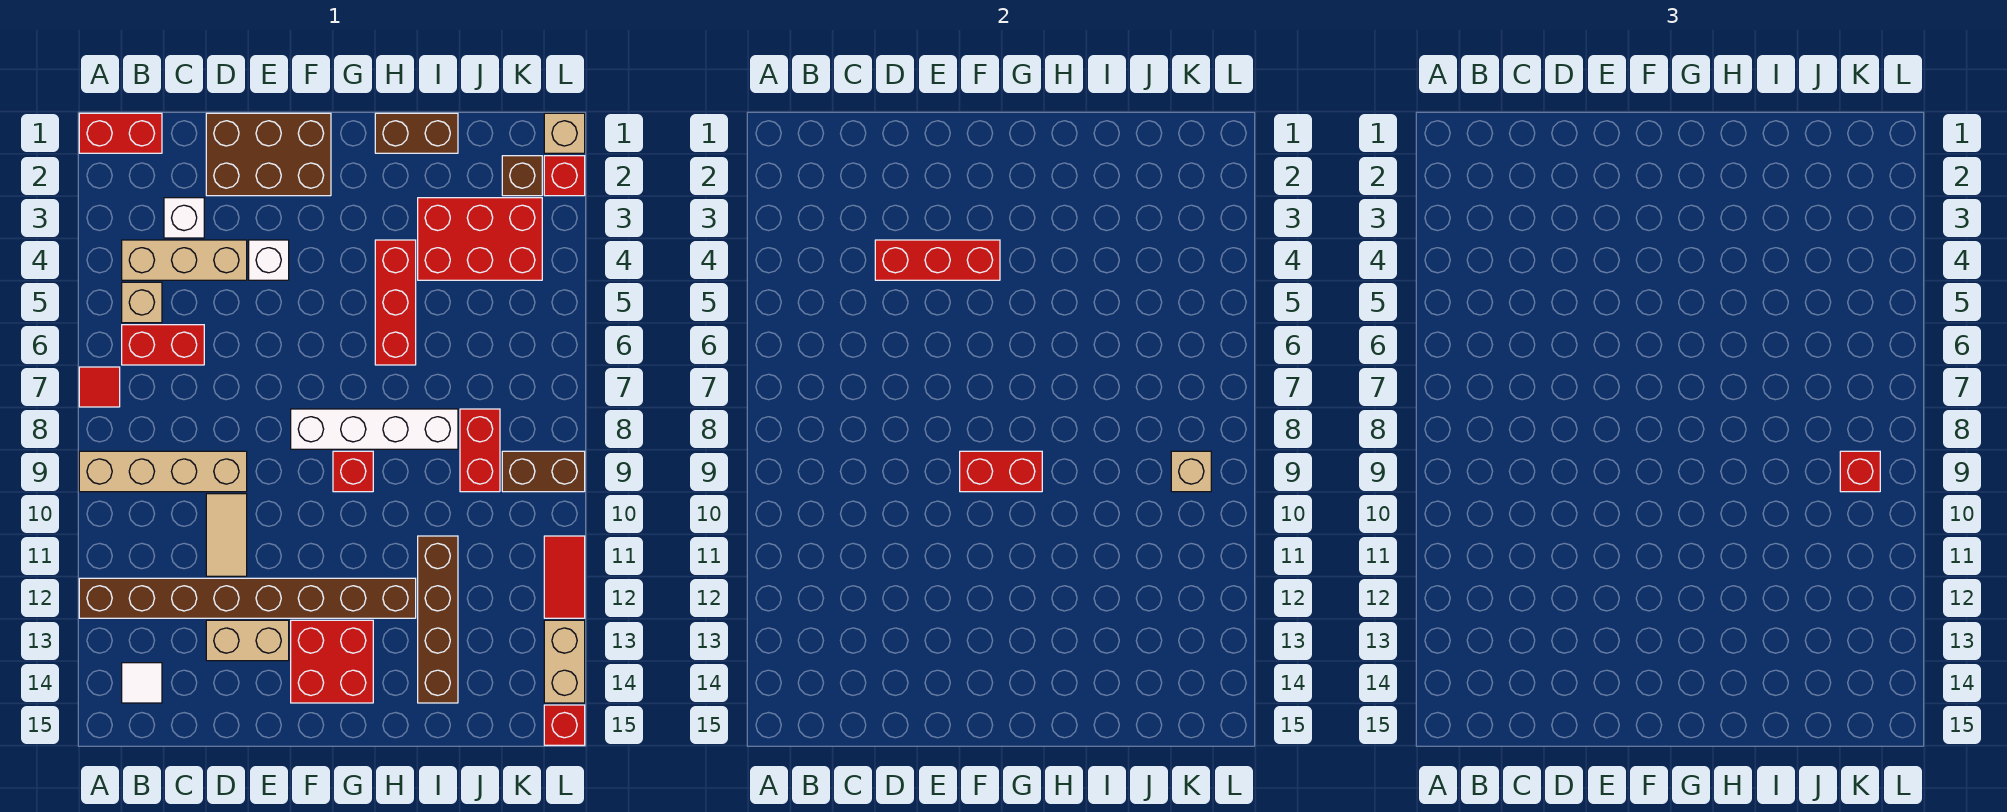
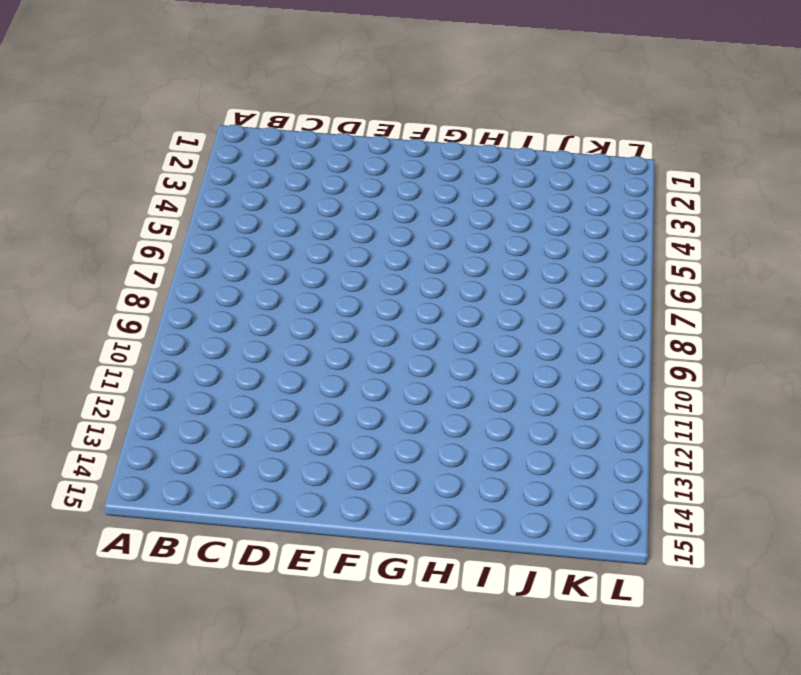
none -> red 1x2 brick [79,113,162,153]
none -> red 1x1 tile [79,367,120,407]
none -> tan 1x4 brick [79,451,247,492]
none -> brown 1x8 brick [79,578,416,618]

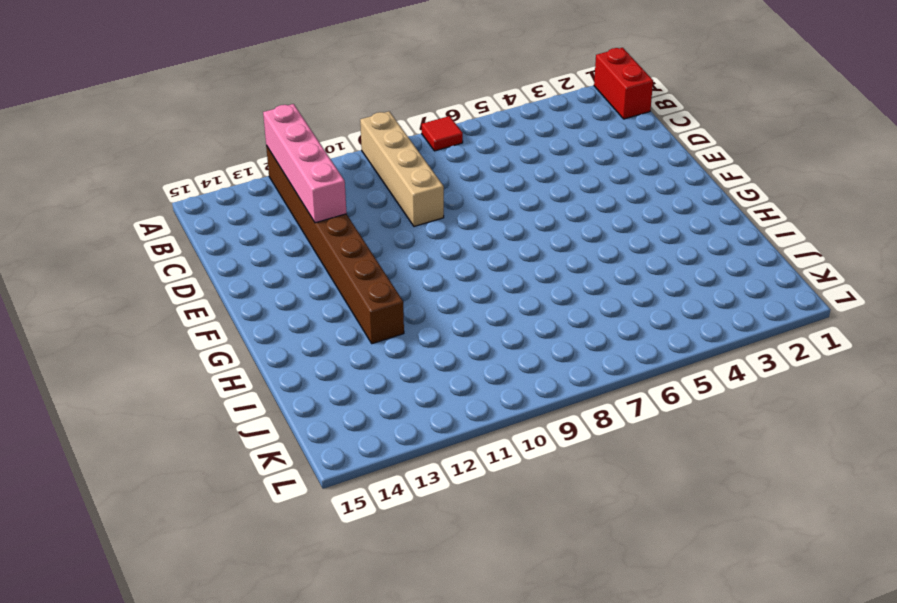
pink 1x4 brick [263,104,347,223] -> none
none -> tan 1x3 brick [122,240,247,280]
none -> tan 1x1 brick [122,282,162,323]
none -> red 1x2 brick [122,325,204,365]
none -> white 1x1 tile [122,663,162,703]

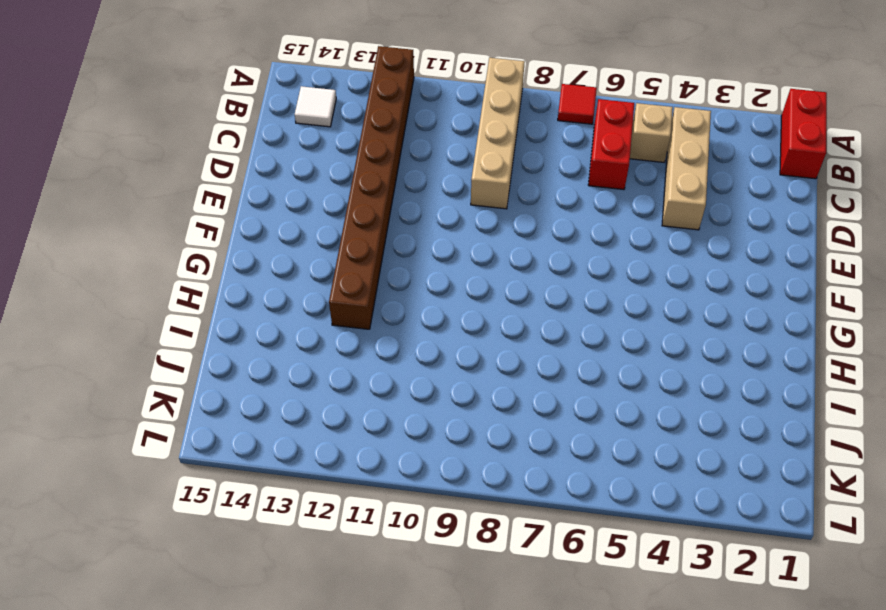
none -> white 1x1 brick [164,198,204,238]
none -> brown 2x3 brick [206,113,331,196]
none -> tan 1x2 tile [206,494,247,576]
none -> tan 1x2 brick [206,620,289,661]

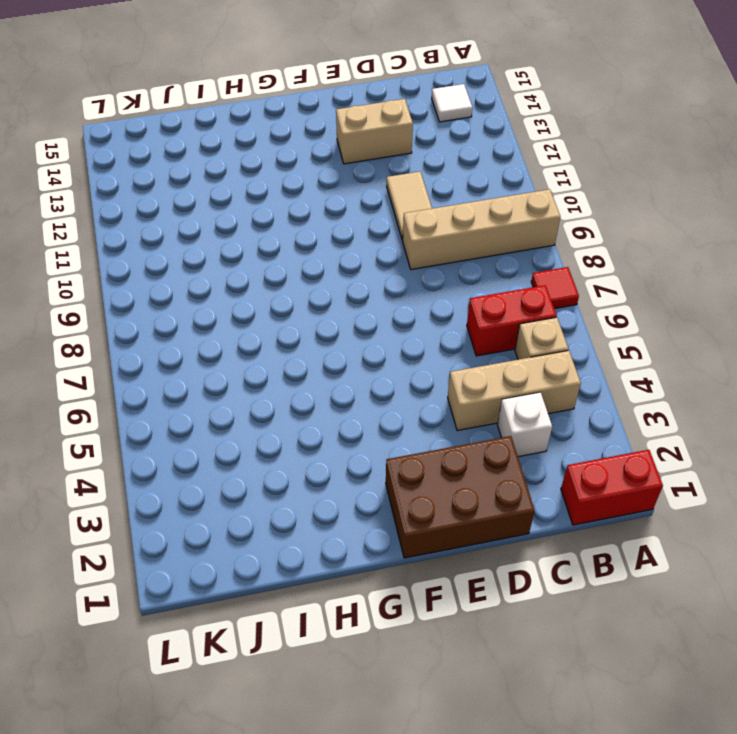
none -> brown 1x8 brick [79,578,416,618]
none -> white 1x1 brick [249,240,289,280]
none -> white 1x4 brick [291,409,458,449]
none -> red 2x2 brick [291,620,373,703]

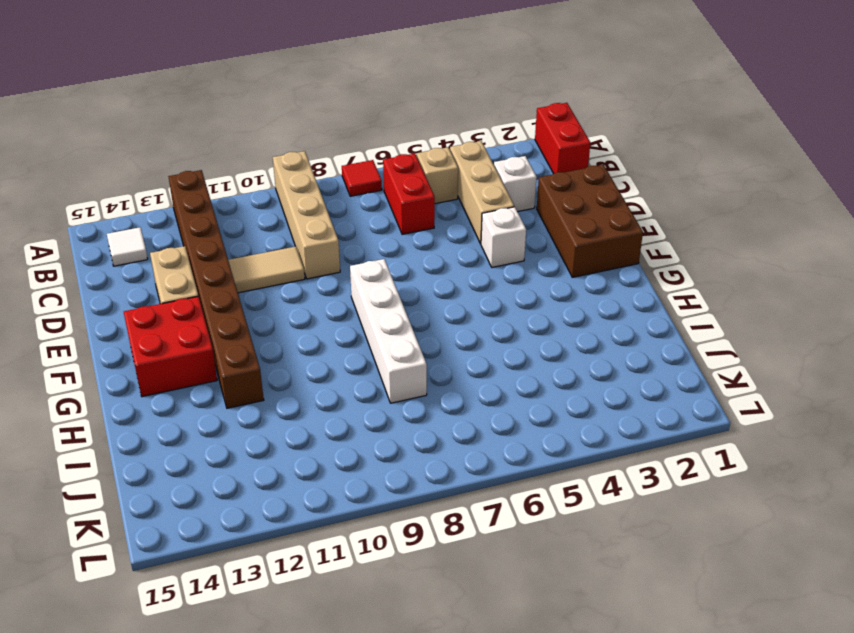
none -> red 1x1 brick [333,451,373,492]
none -> brown 1x2 brick [375,113,458,153]
none -> red 1x3 brick [375,240,416,365]
none -> red 2x3 brick [418,198,542,280]

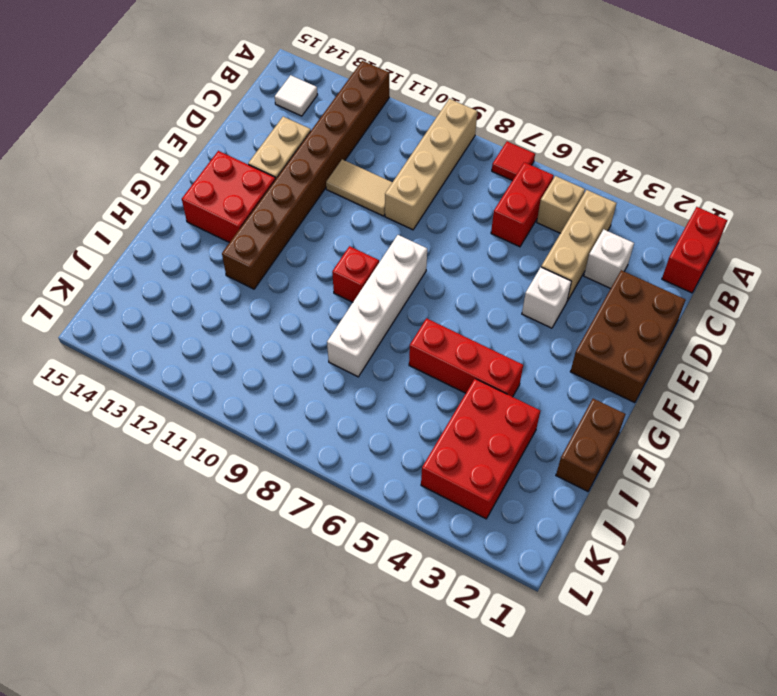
none -> brown 1x4 brick [418,536,458,703]
none -> red 1x2 brick [460,409,500,492]
none -> brown 1x1 brick [502,156,542,196]
none -> brown 1x2 brick [502,451,585,492]

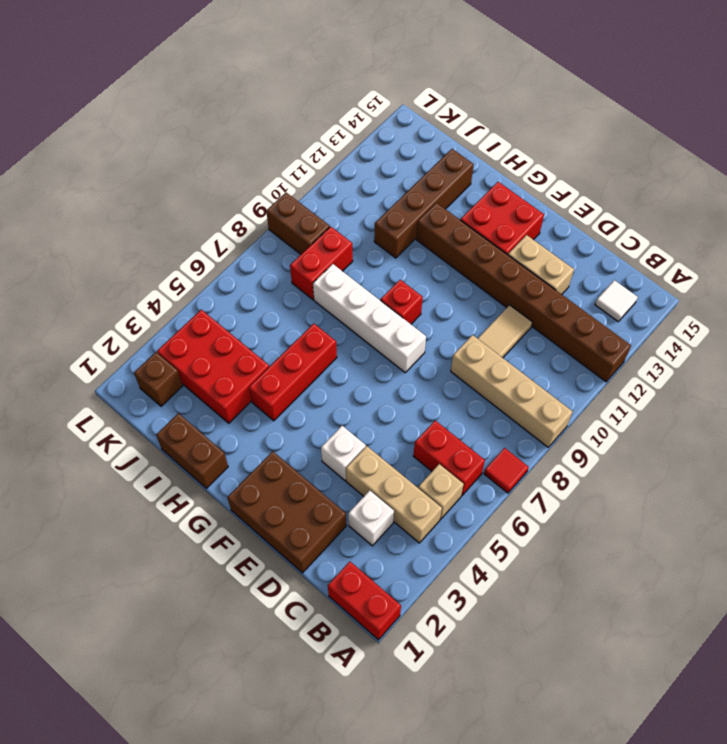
none -> tan 1x1 brick [544,113,585,153]
none -> red 1x1 brick [544,156,585,196]
none -> red 1x2 tile [544,536,585,618]
none -> tan 1x2 brick [544,620,585,703]

